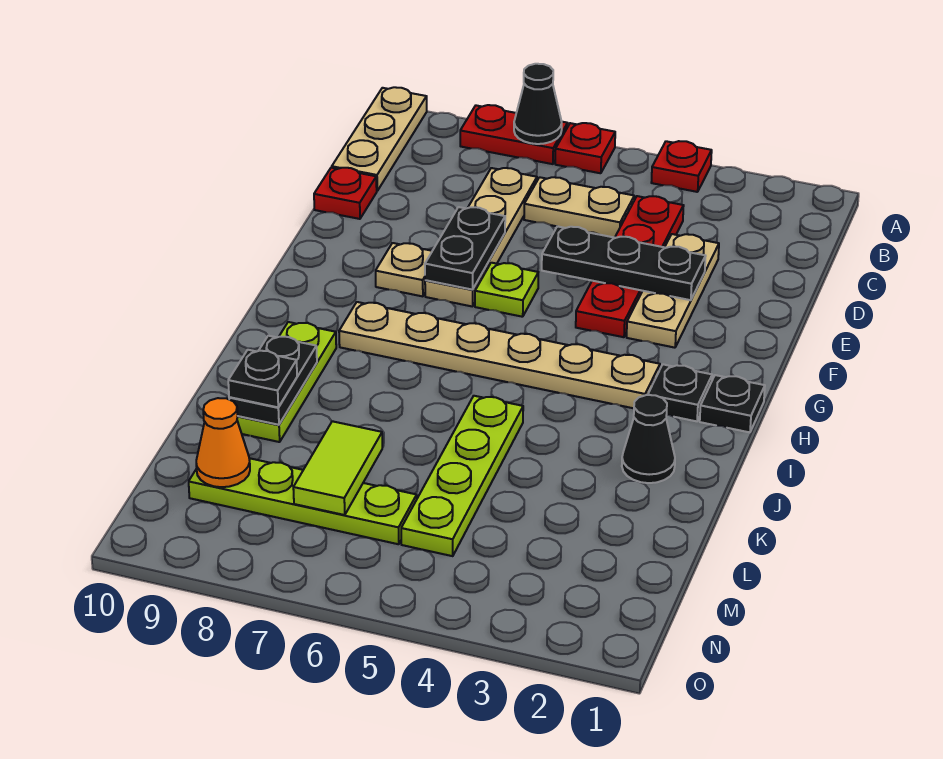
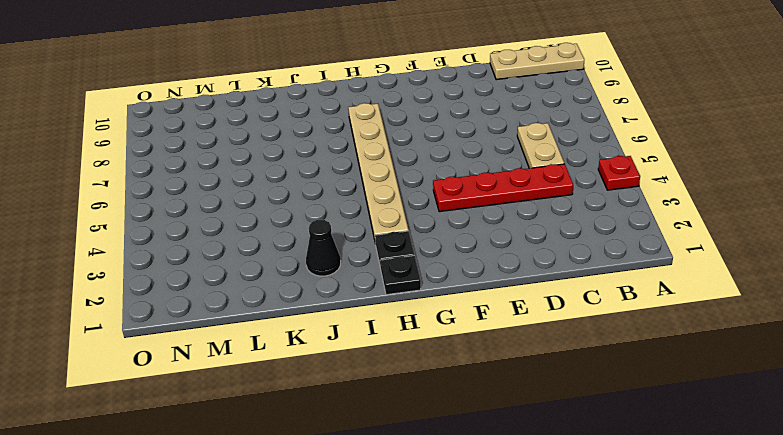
none -> red 1x1 plate [555,123,615,173]
none -> red 1x2 plate [460,105,568,164]
none -> tan 1x4 plate [425,168,537,307]

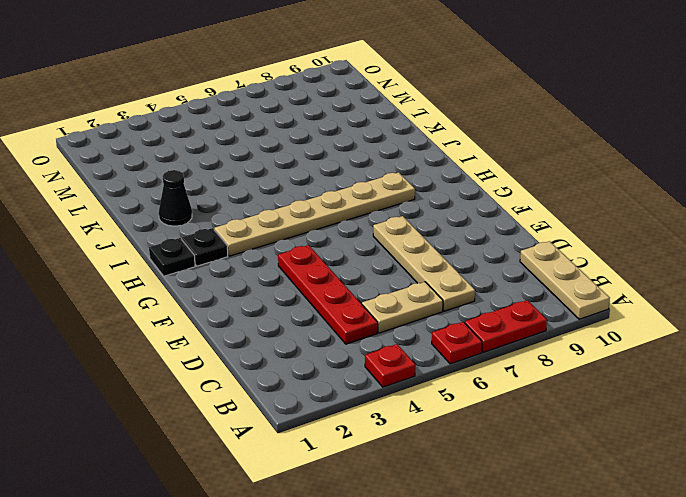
none -> tan 1x3 plate [627,234,719,348]
none -> red 1x1 plate [314,168,377,219]
none -> lime 1x1 plate [475,263,538,317]

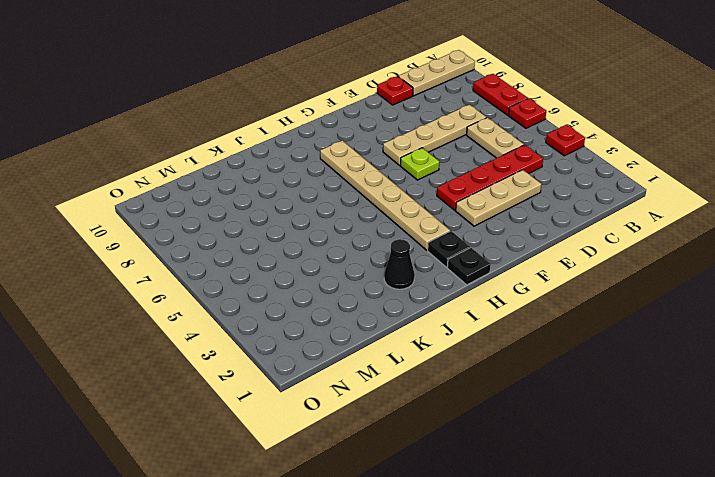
none -> tan 1x1 plate [376,243,432,296]
none -> lime 1x3 plate [237,322,336,442]
none -> lime 1x4 plate [401,396,523,556]

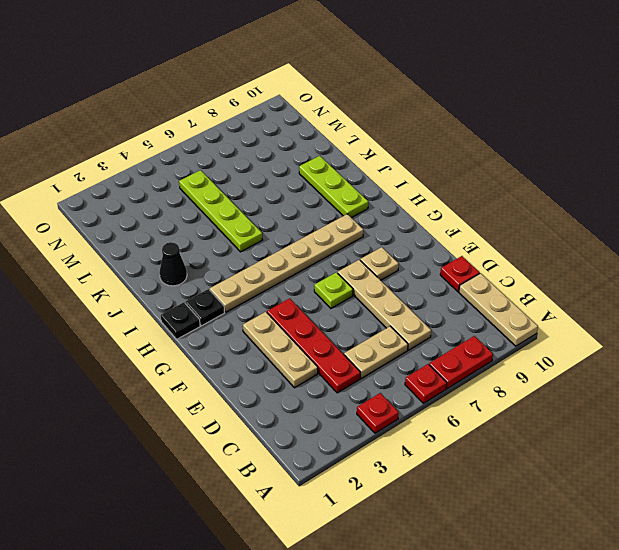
none -> lime 1x4 plate [189,458,417,544]
none -> black 1x1 cone [514,64,562,144]
none -> black 1x3 plate [542,226,706,300]

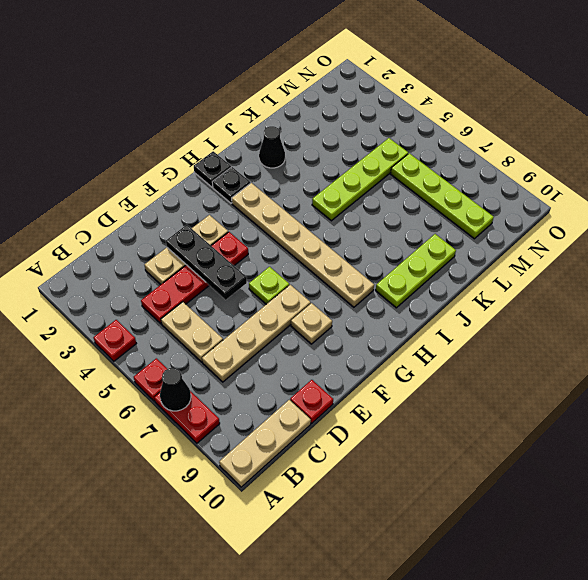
none -> black 1x2 plate [425,207,505,290]
none -> black 1x2 plate [229,336,317,425]
none -> lime 1x2 tile [293,421,382,515]

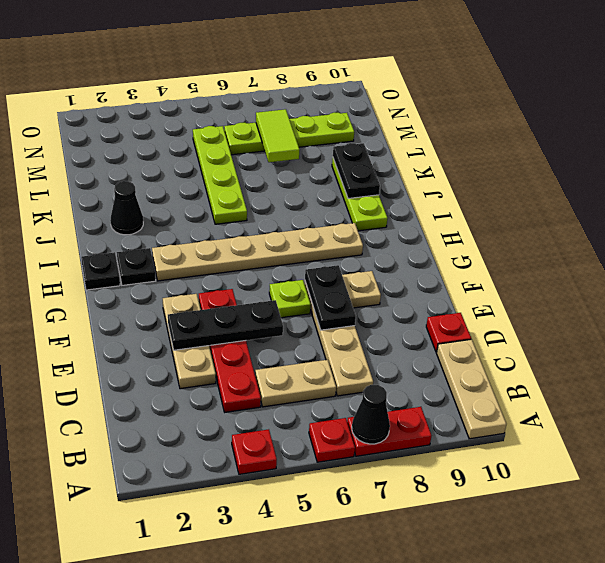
none -> orange 1x1 cone [196,398,250,487]
none -> black 1x1 plate [228,350,297,407]

